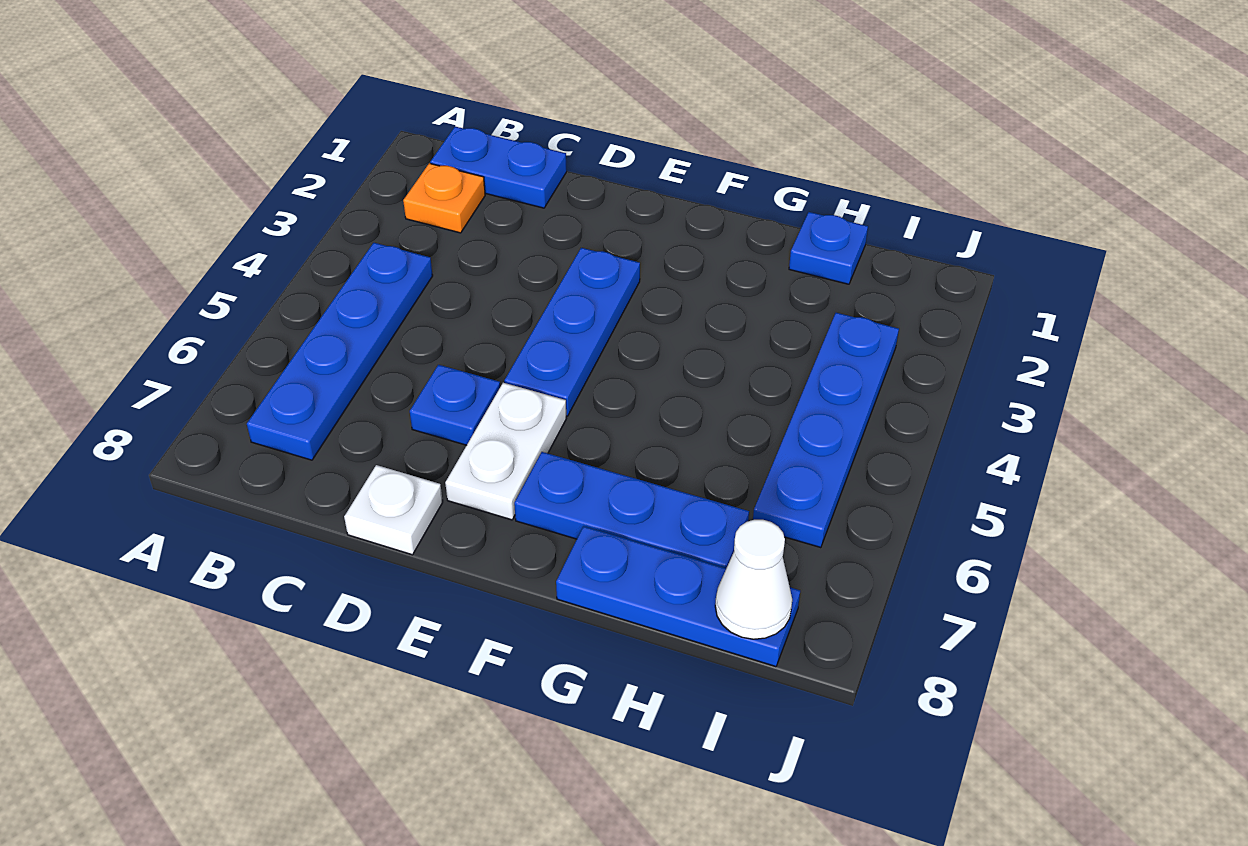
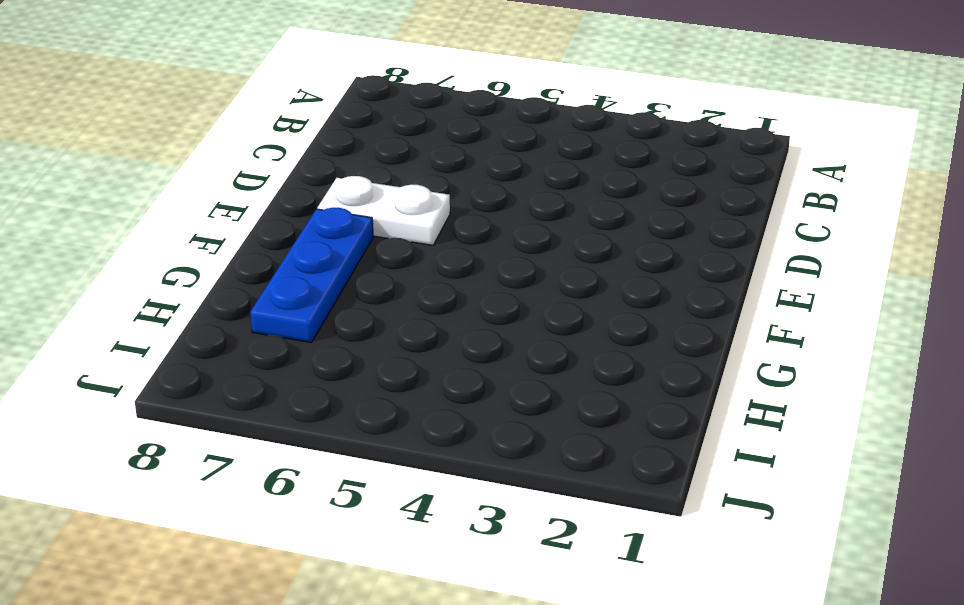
none -> blue 1x2 plate [430,127,567,208]
none -> orange 1x1 plate [403,163,485,233]
none -> blue 1x4 plate [247,243,433,460]

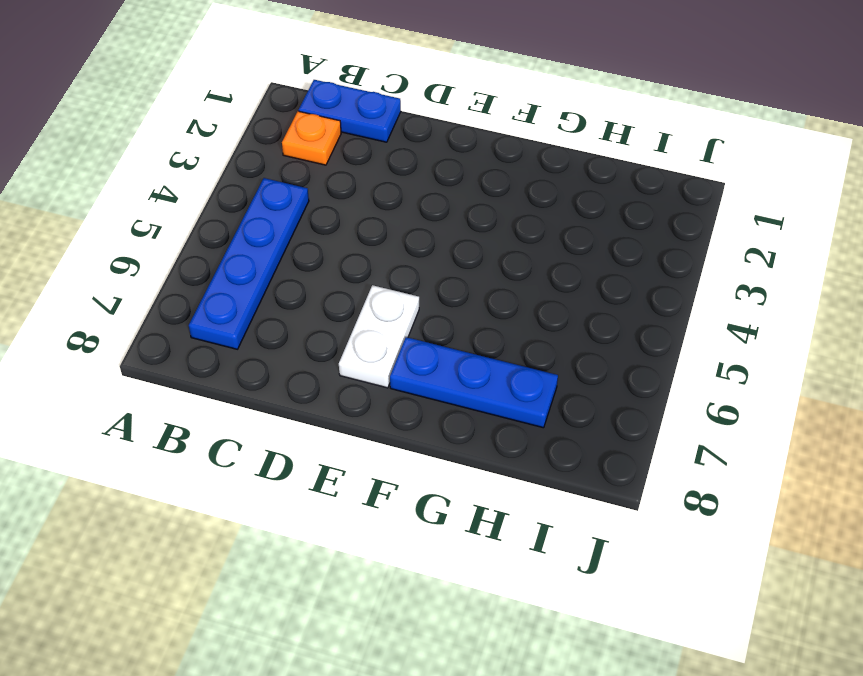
none -> blue 1x1 plate [410,365,500,445]
none -> white 1x1 plate [344,465,443,555]
none -> blue 1x3 plate [504,248,640,416]

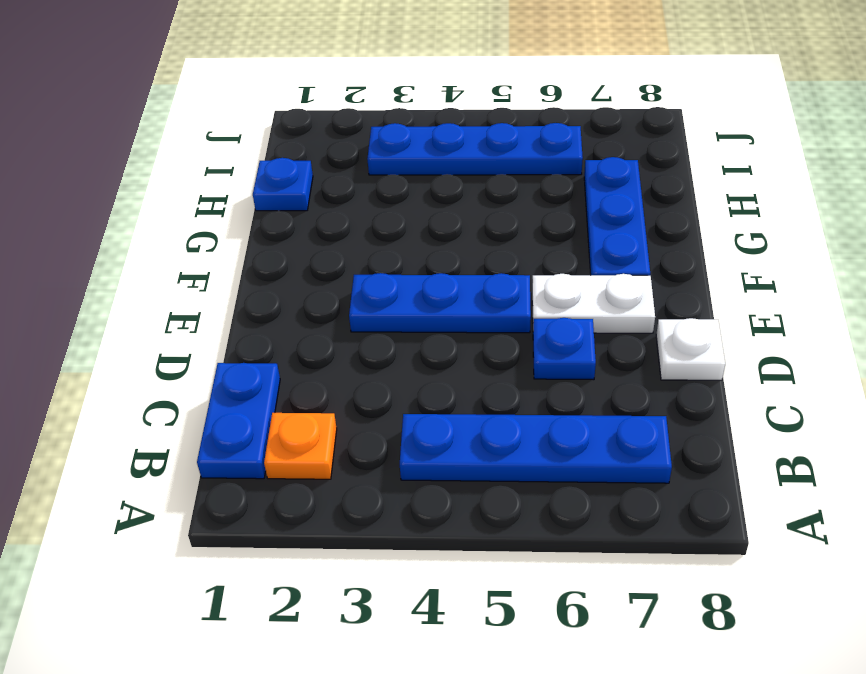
none -> blue 1x3 plate [556,526,800,667]
none -> white 1x1 cone [715,520,792,639]

